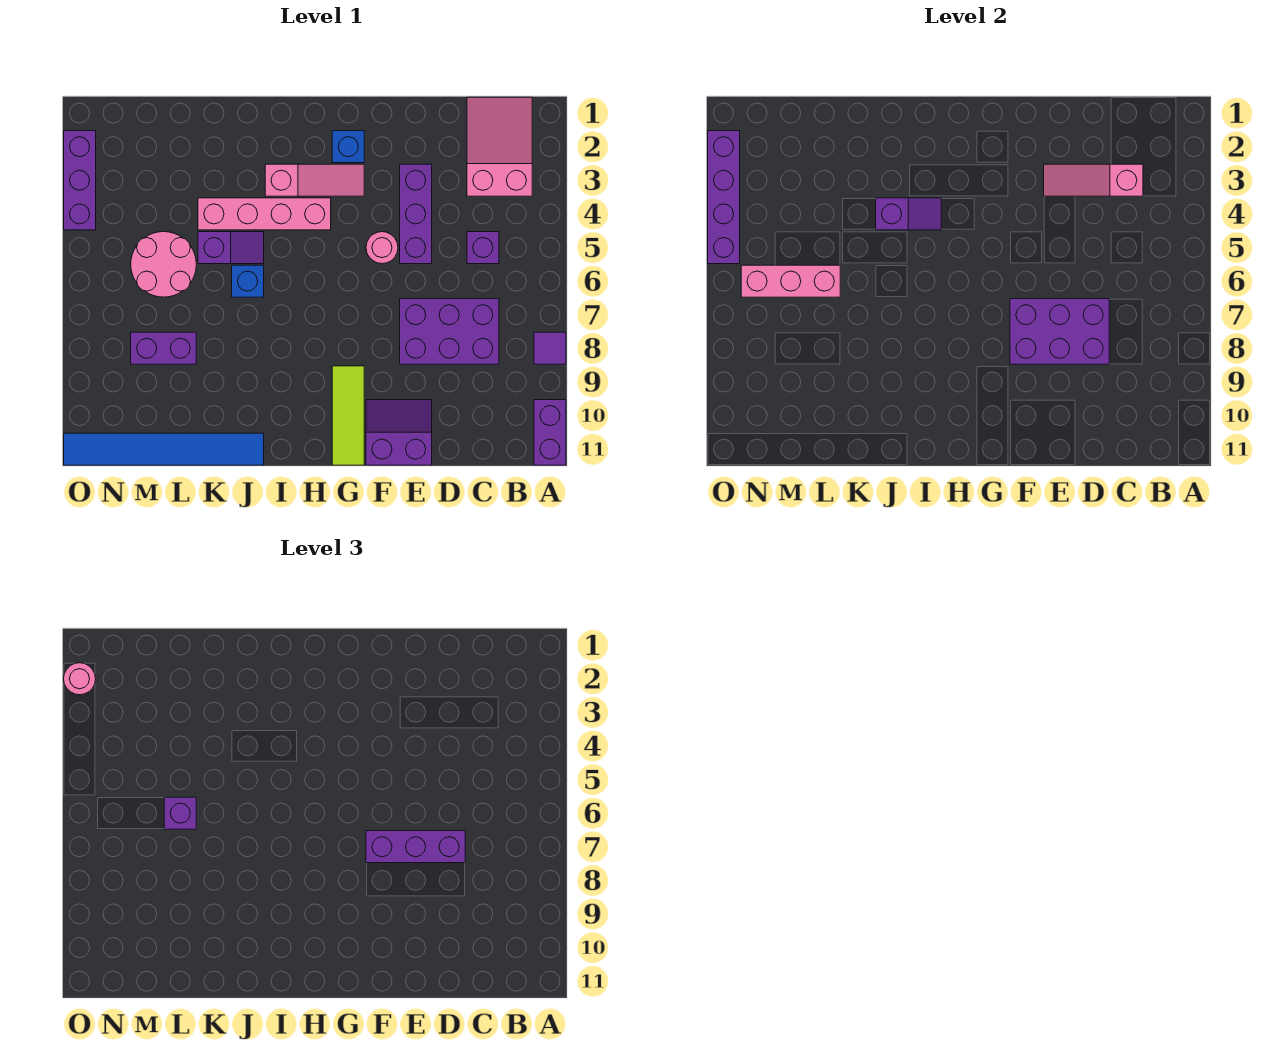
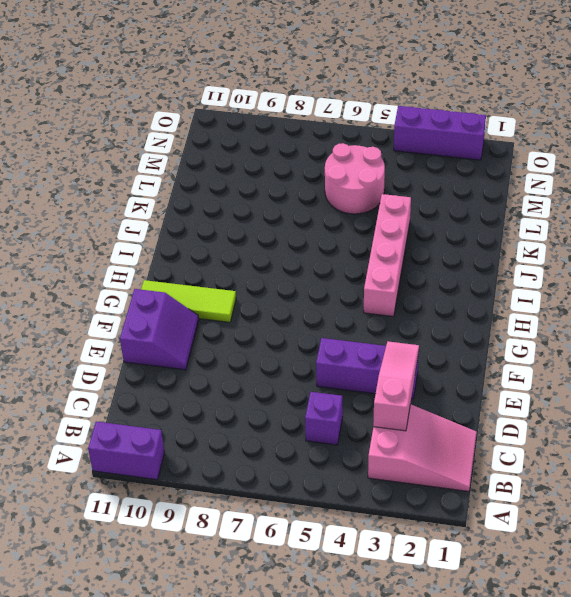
none -> purple 1x1 tile [534,332,566,364]
none -> purple 2x3 brick [400,299,499,364]
none -> pink 1x1 round brick [366,232,398,264]

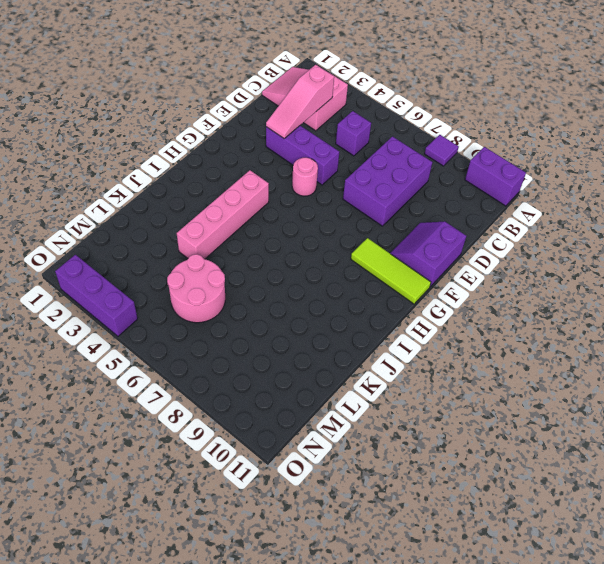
none -> blue 1x1 brick [332,131,364,163]
none -> pink 1x3 slope [265,164,364,196]
none -> purple 1x2 slope [198,232,264,264]

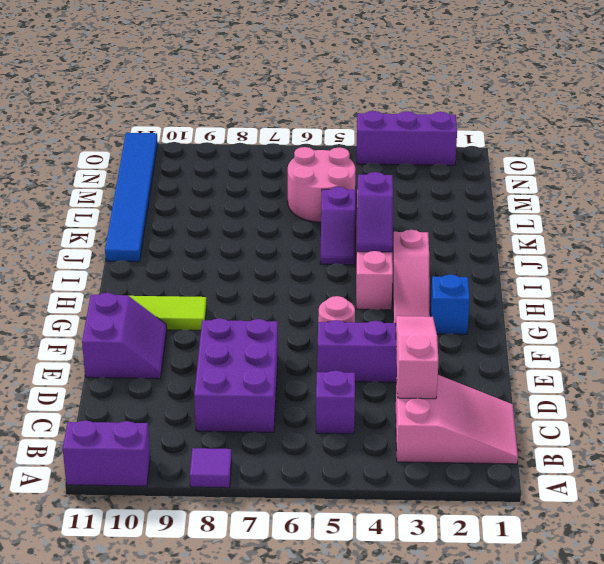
none -> blue 1x1 brick [232,265,264,297]
none -> purple 1x2 brick [131,332,196,364]
none -> purple 2x3 brick [1010,299,1109,364]

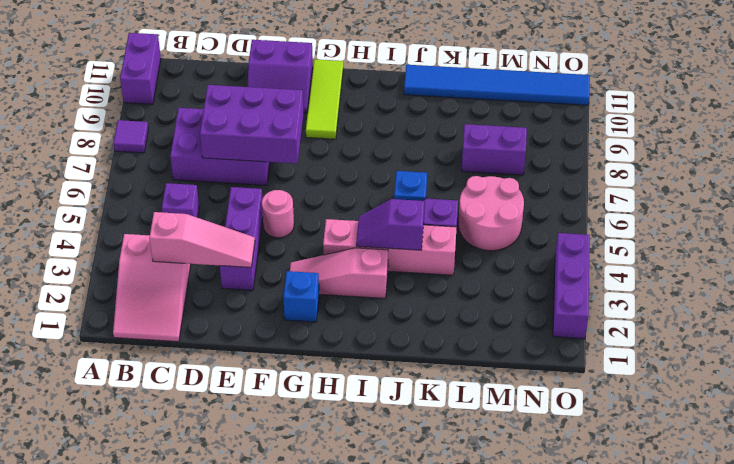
none -> pink 1x3 brick [741,265,840,297]
none -> purple 1x4 brick [708,131,740,264]
none -> purple 1x3 brick [366,831,465,863]

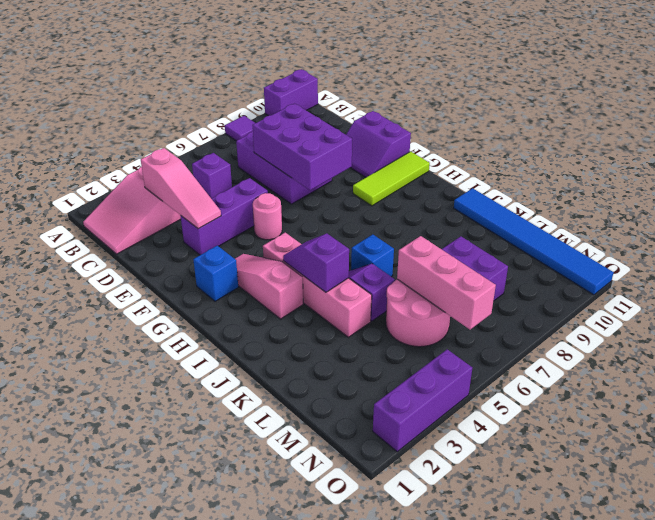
none -> purple 1x4 brick [708,131,740,264]
none -> purple 1x3 brick [366,831,465,863]
none -> purple 1x1 brick [164,797,196,829]

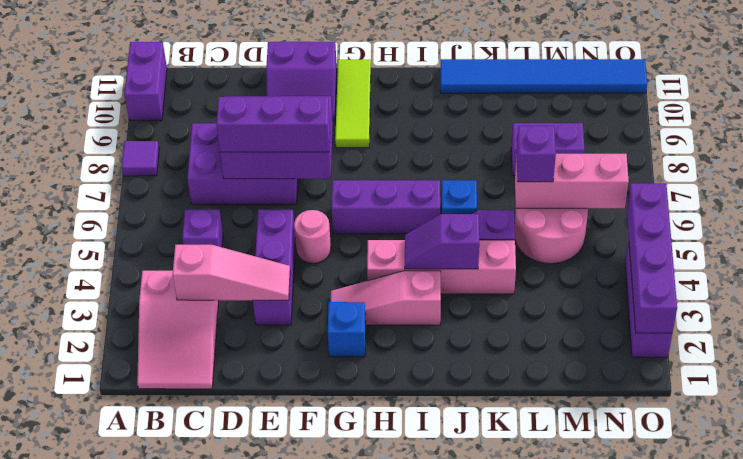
purple 1x3 brick [332,180,440,234] -> none
none -> pink 1x1 round brick [64,663,96,695]

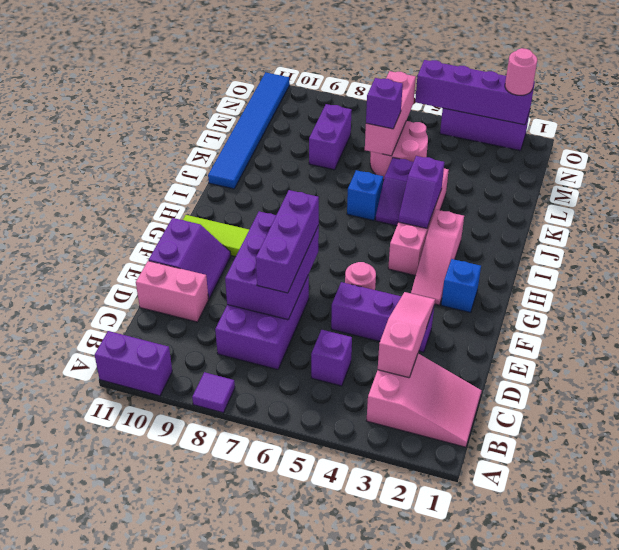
pink 1x2 brick [136,261,209,322] -> none

